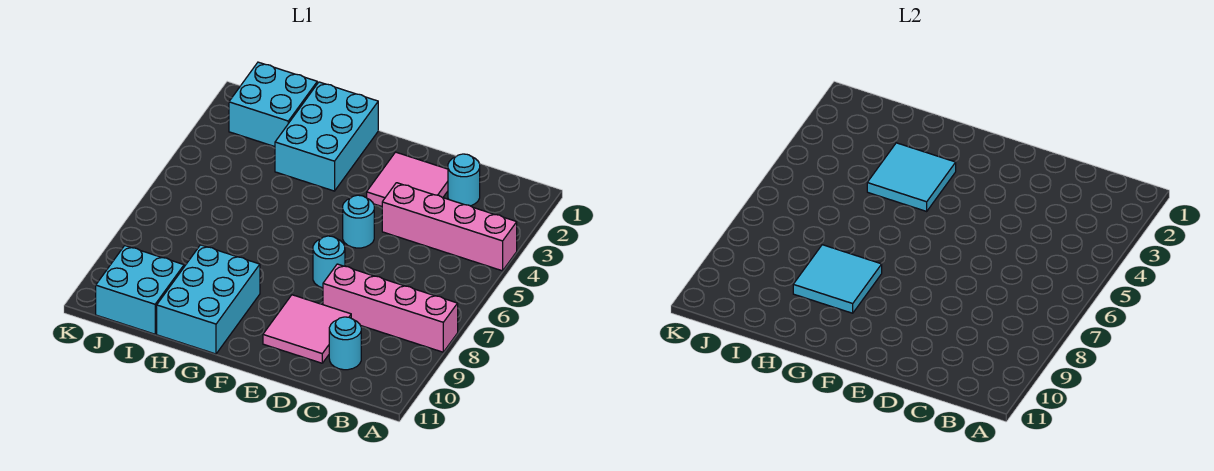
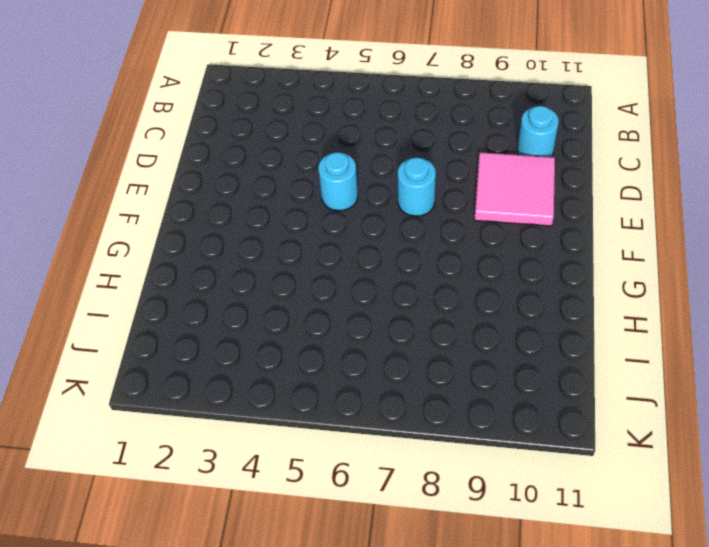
none -> pink 1x4 brick [382,183,517,271]
none -> pink 1x4 brick [323,264,458,352]
none -> cyan 1x1 round brick [448,154,480,206]

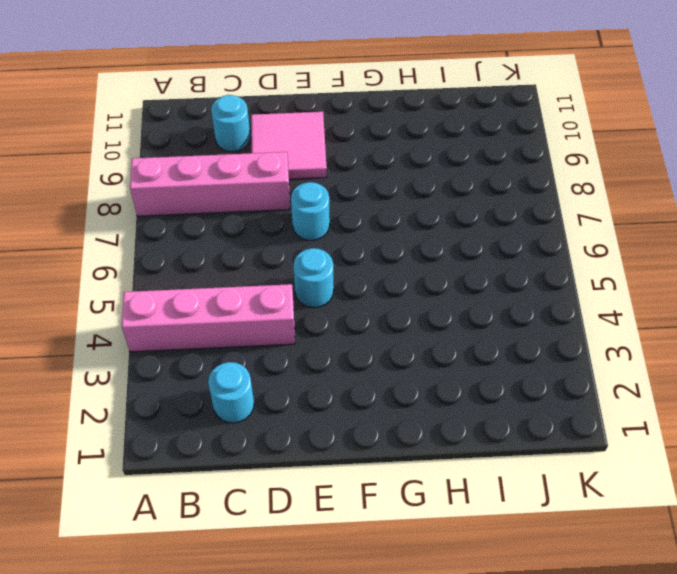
none -> pink 2x2 tile [367,152,448,206]
none -> cyan 2x3 brick [275,82,378,191]
none -> cyan 2x3 brick [157,245,260,354]

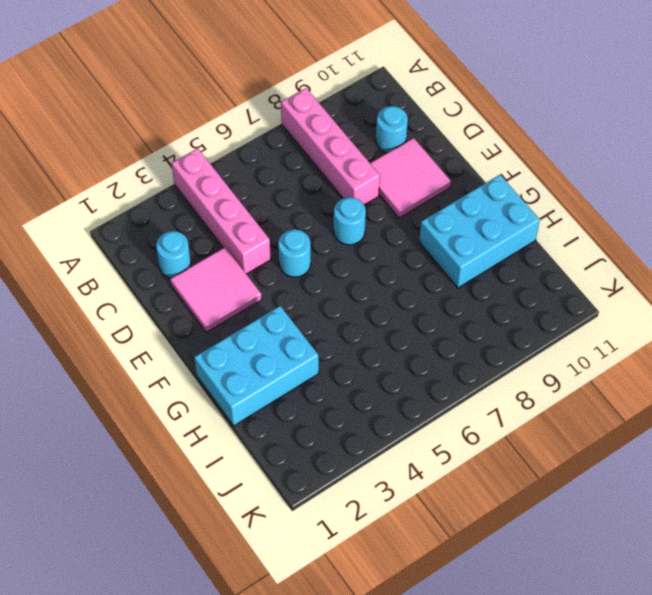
none -> cyan 2x2 brick [229,62,317,147]
none -> cyan 2x2 brick [96,246,184,334]
none -> cyan 2x2 tile [867,143,956,211]

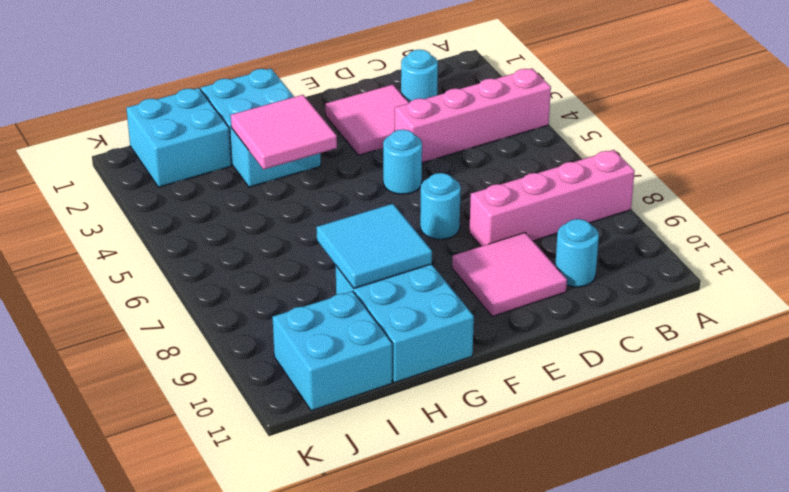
pink 2x2 tile [231,95,337,170] -> cyan 2x2 tile [867,143,956,211]

